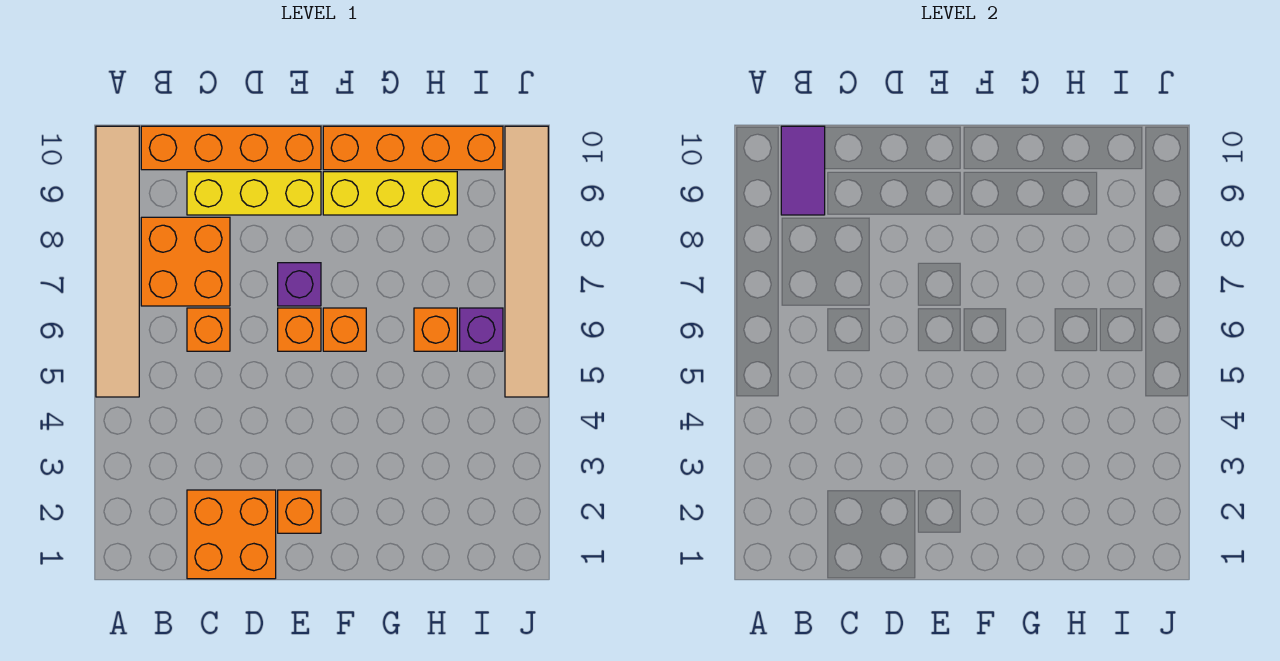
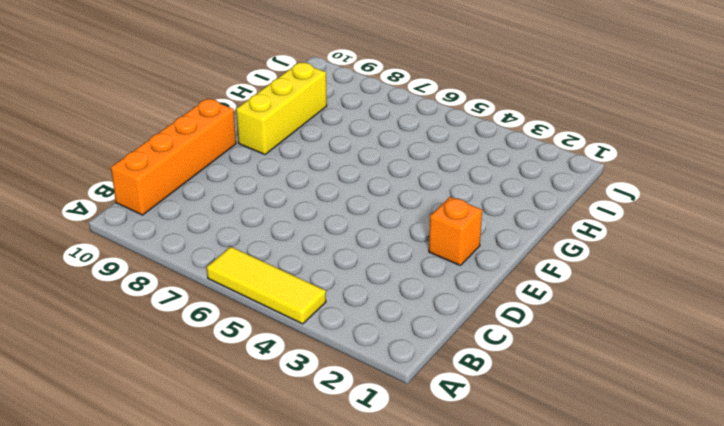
yellow 1x3 tile [207,247,326,324] -> tan 1x6 tile [96,126,139,397]
none -> orange 2x2 brick [141,217,230,306]
none -> orange 2x2 brick [187,490,276,579]
none -> orange 1x1 brick [187,308,230,351]

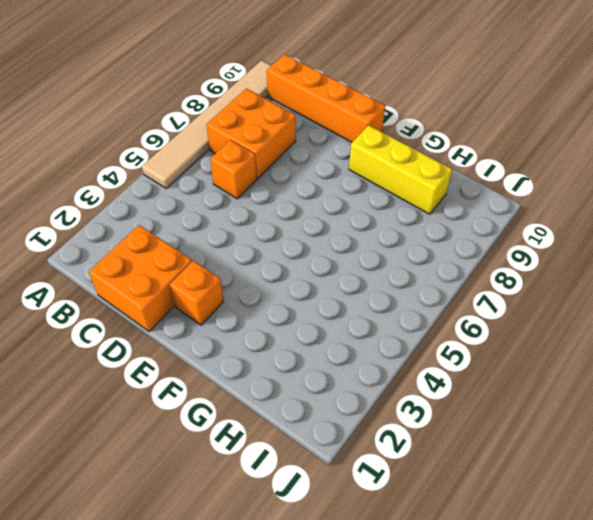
none -> yellow 1x3 brick [187,172,321,215]
none -> orange 1x1 brick [278,308,321,351]
none -> purple 1x1 brick [278,263,321,306]

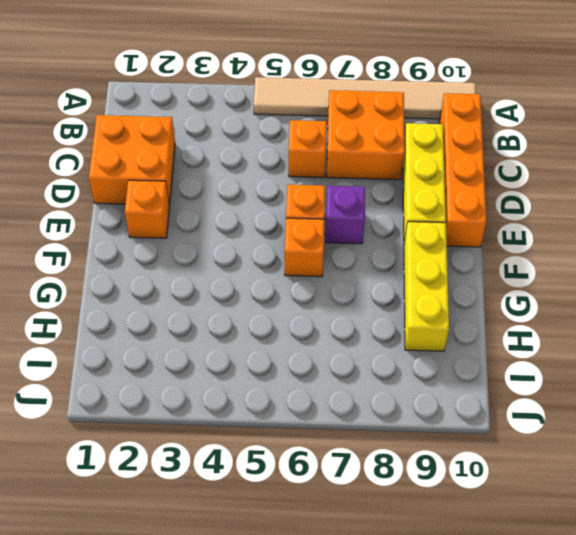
none -> orange 1x4 brick [323,126,503,170]
none -> orange 1x1 brick [414,308,457,351]
none -> purple 1x1 brick [460,308,503,351]

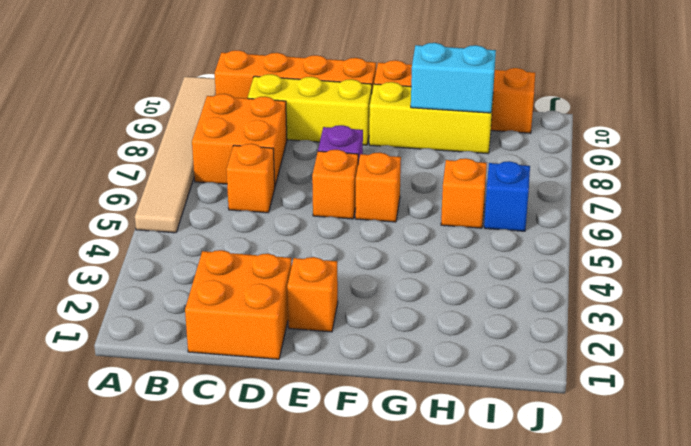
cyan 1x2 brick [411,43,496,113] -> none
blue 1x1 brick [484,161,530,231] -> purple 1x1 brick [460,308,503,351]
none -> tan 1x6 tile [505,126,548,397]
none -> purple 1x2 tile [781,126,825,215]

